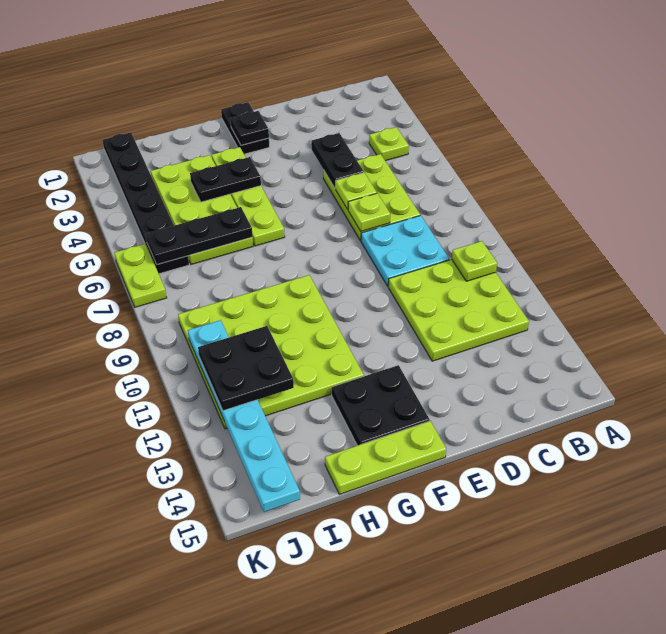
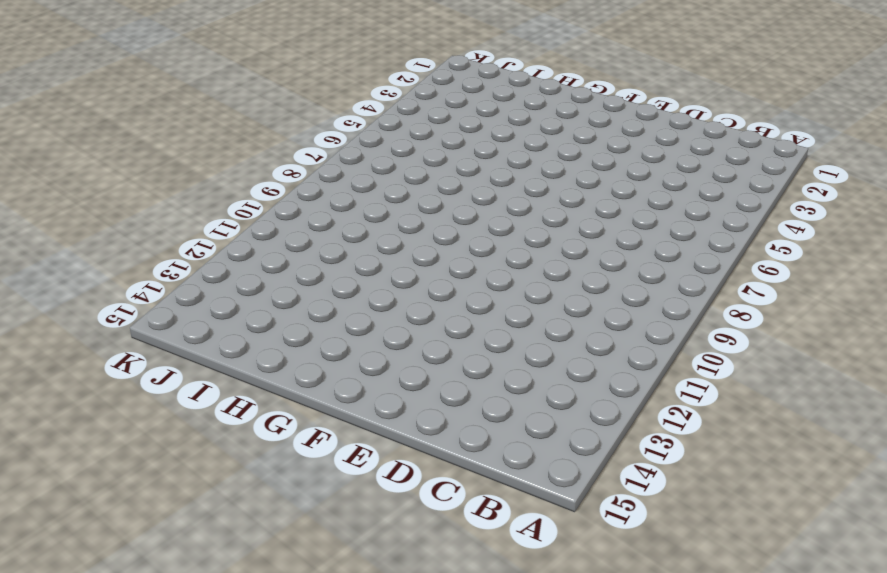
none -> lime 1x1 plate [369,127,409,161]
none -> lime 3x3 plate [388,260,529,361]
none -> lime 2x3 plate [323,154,420,241]

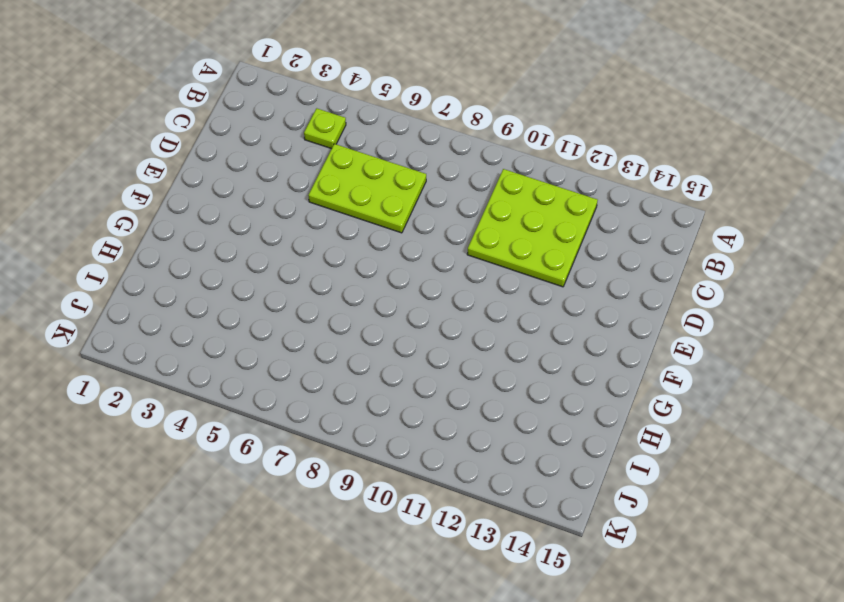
none -> cyan 2x2 plate [361,215,449,286]
none -> black 1x2 plate [221,102,269,154]
none -> black 2x2 plate [332,365,430,446]

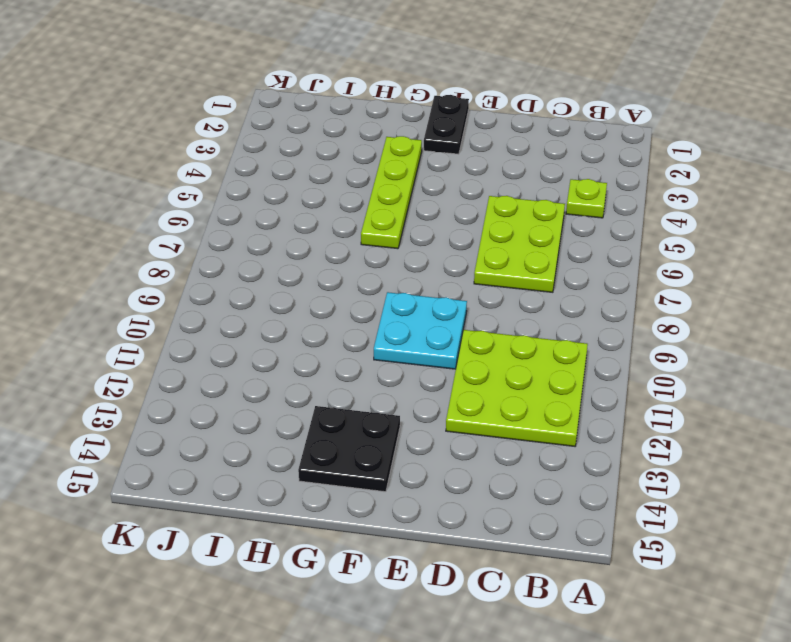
cyan 2x2 plate [374,292,467,369] -> cyan 2x2 plate moved to [361,215,449,286]
none -> lime 1x3 plate [325,421,446,494]
none -> lime 4x4 plate [178,275,364,429]
none -> lime 2x4 plate [151,155,253,264]

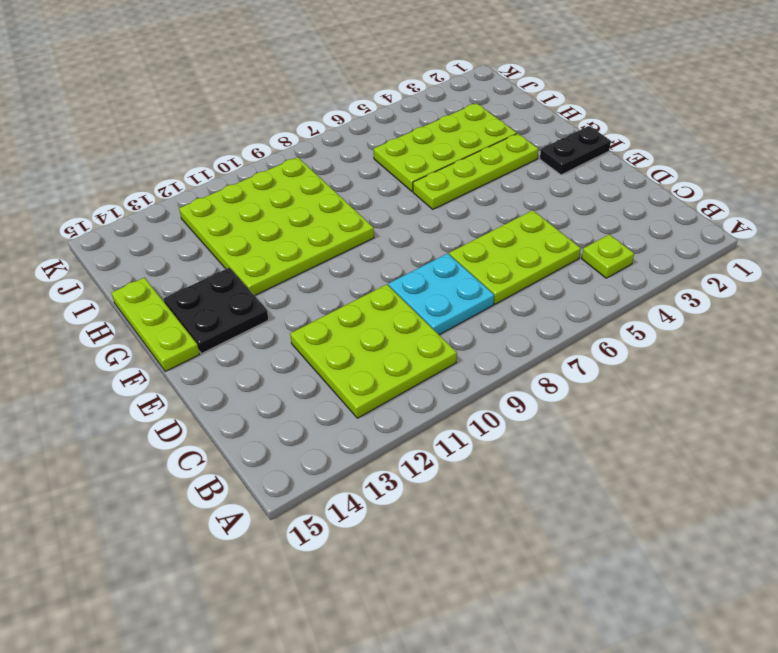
none -> black 1x6 plate [103,133,189,274]
none -> lime 1x2 plate [115,244,167,307]
none -> lime 1x1 plate [452,241,497,281]

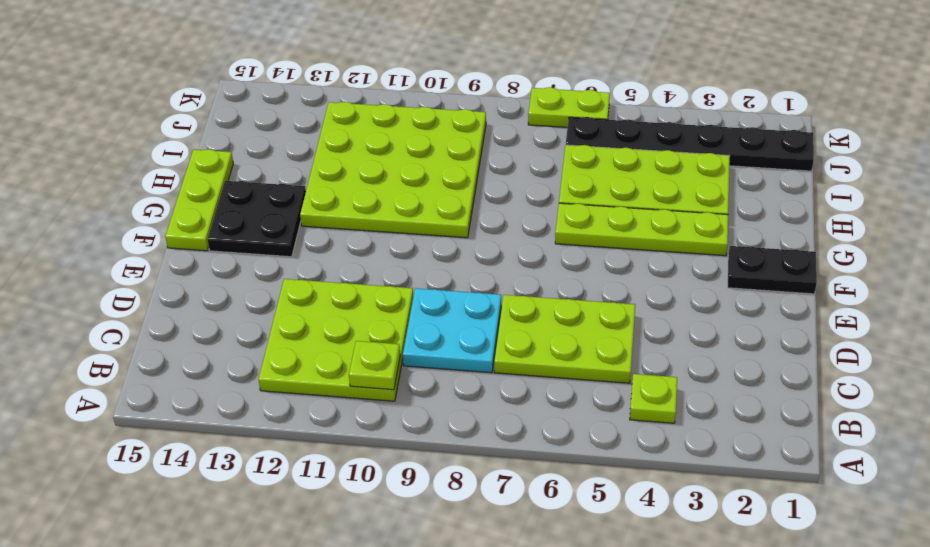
none -> black 1x2 plate [311,133,364,189]
none -> lime 1x1 plate [336,173,377,209]
none -> lime 1x1 plate [348,193,390,231]

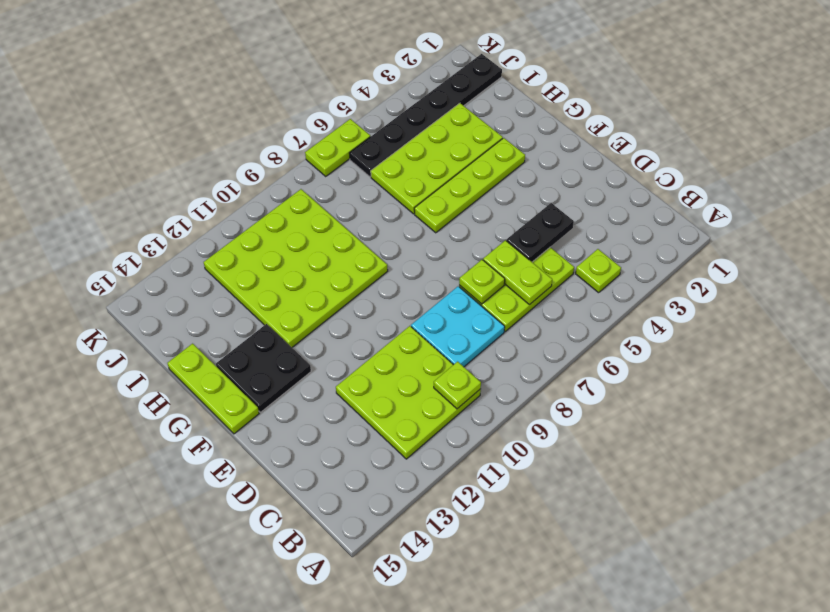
lime 1x2 plate [483,240,552,305] -> lime 1x1 plate [336,173,377,209]
none -> black 1x2 plate [221,102,269,154]
none -> black 1x1 plate [230,111,269,145]
none -> black 1x2 plate [190,157,261,202]

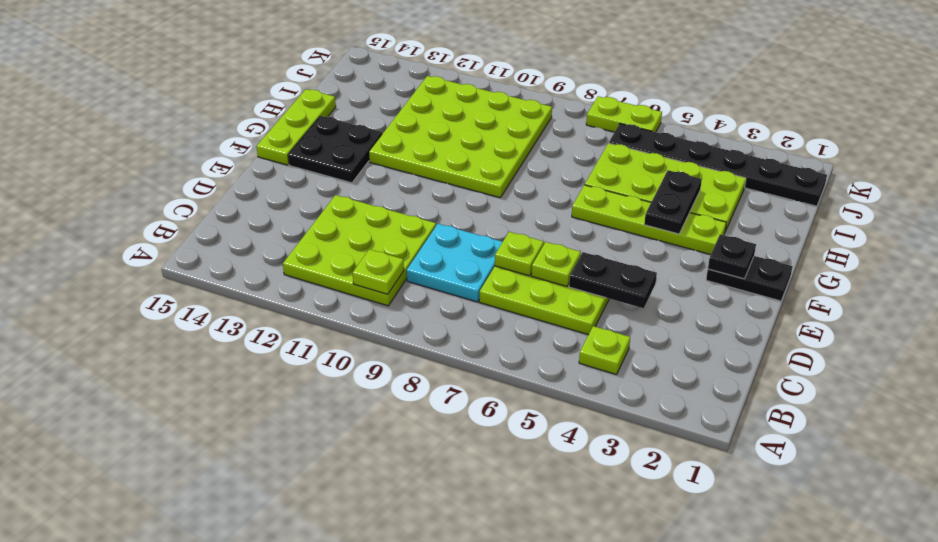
none -> black 1x3 plate [146,207,253,264]
none -> cyan 1x6 plate [188,320,300,512]
none -> black 2x2 plate [198,326,294,411]

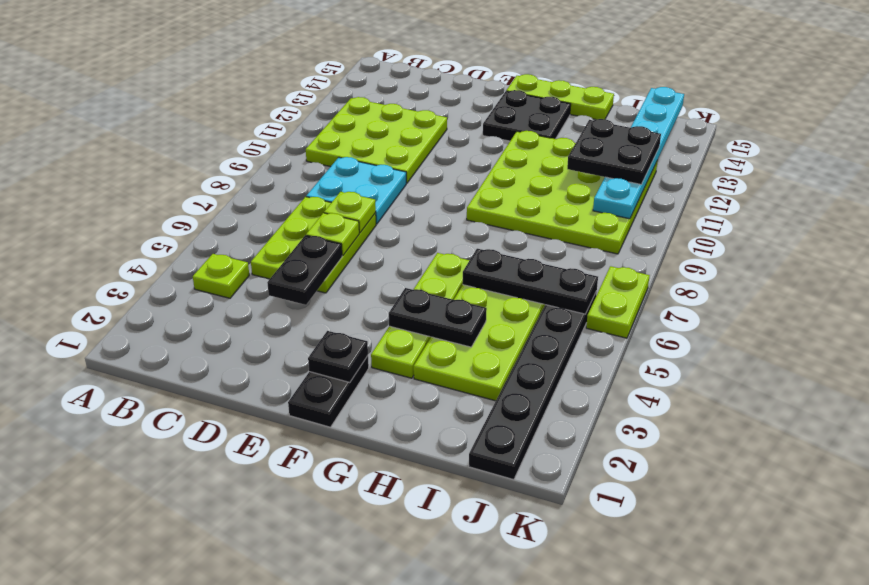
none -> lime 1x1 plate [452,241,497,281]

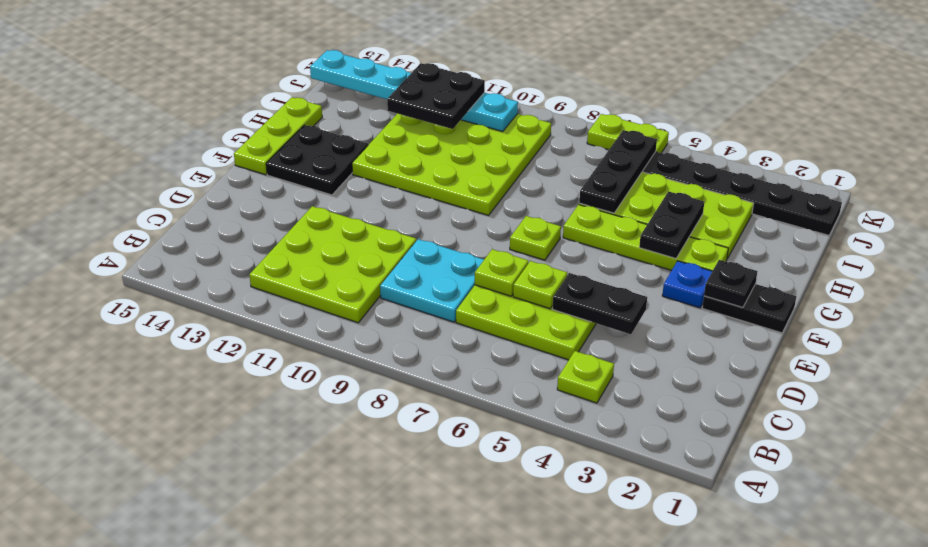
blue 1x1 plate [662,261,712,308] -> none
lime 1x1 plate [510,216,561,260] -> lime 1x1 plate moved to [452,241,497,281]

